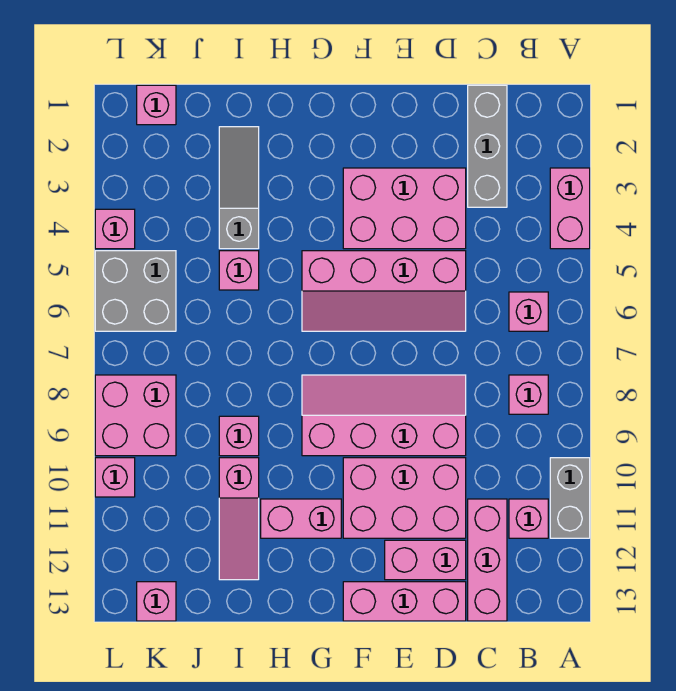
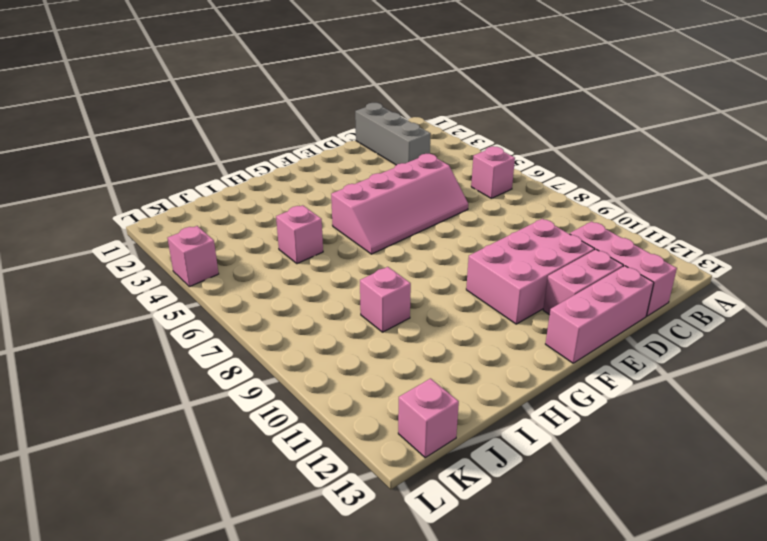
none -> pink 1x2 brick [550,168,590,249]
none -> grey 1x2 brick [550,458,590,538]
none -> pink 1x1 brick [509,375,548,414]

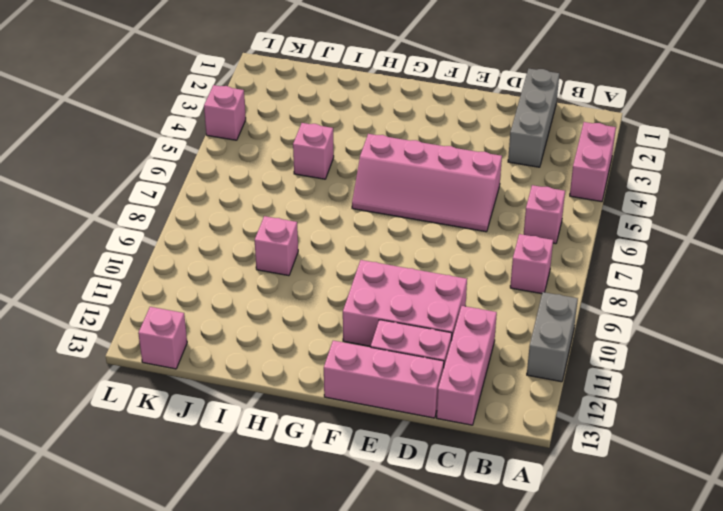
none -> pink 1x1 brick [509,499,548,538]
none -> pink 2x3 brick [343,168,466,249]
none -> pink 2x4 slope [302,375,466,456]

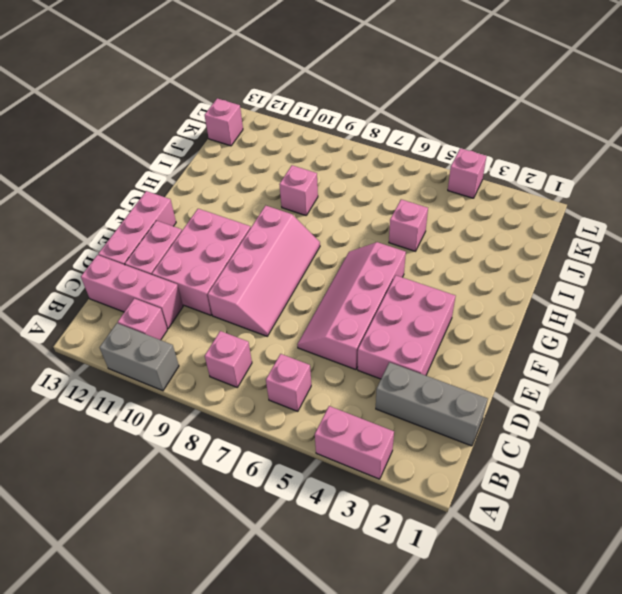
none -> pink 1x2 brick [261,499,341,538]
none -> grey 1x3 slope [219,127,259,249]
none -> pink 1x3 slope [219,458,259,580]

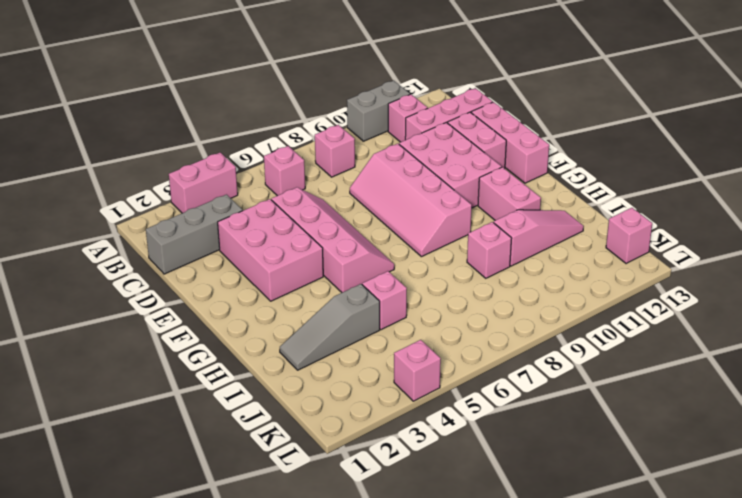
none -> pink 1x1 brick [137,85,176,125]
none -> grey 2x2 brick [95,251,176,331]
none -> pink 2x2 brick [95,375,176,456]

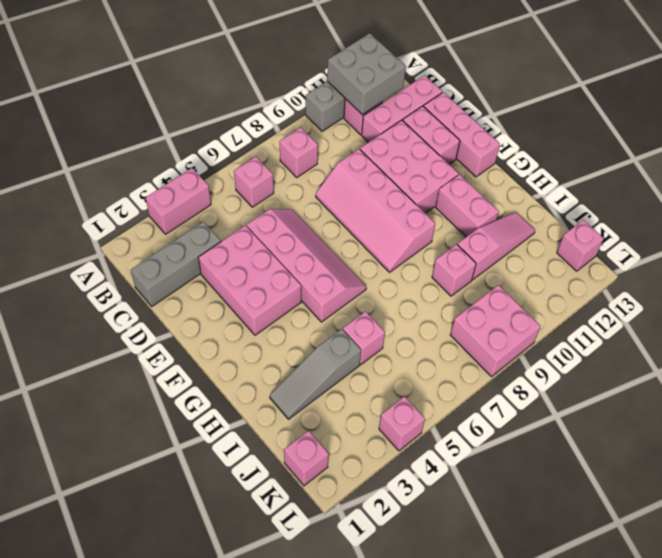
grey 2x2 brick [327,33,406,115] -> grey 2x2 brick moved to [95,251,176,331]
none -> pink 1x1 brick [95,458,135,497]

